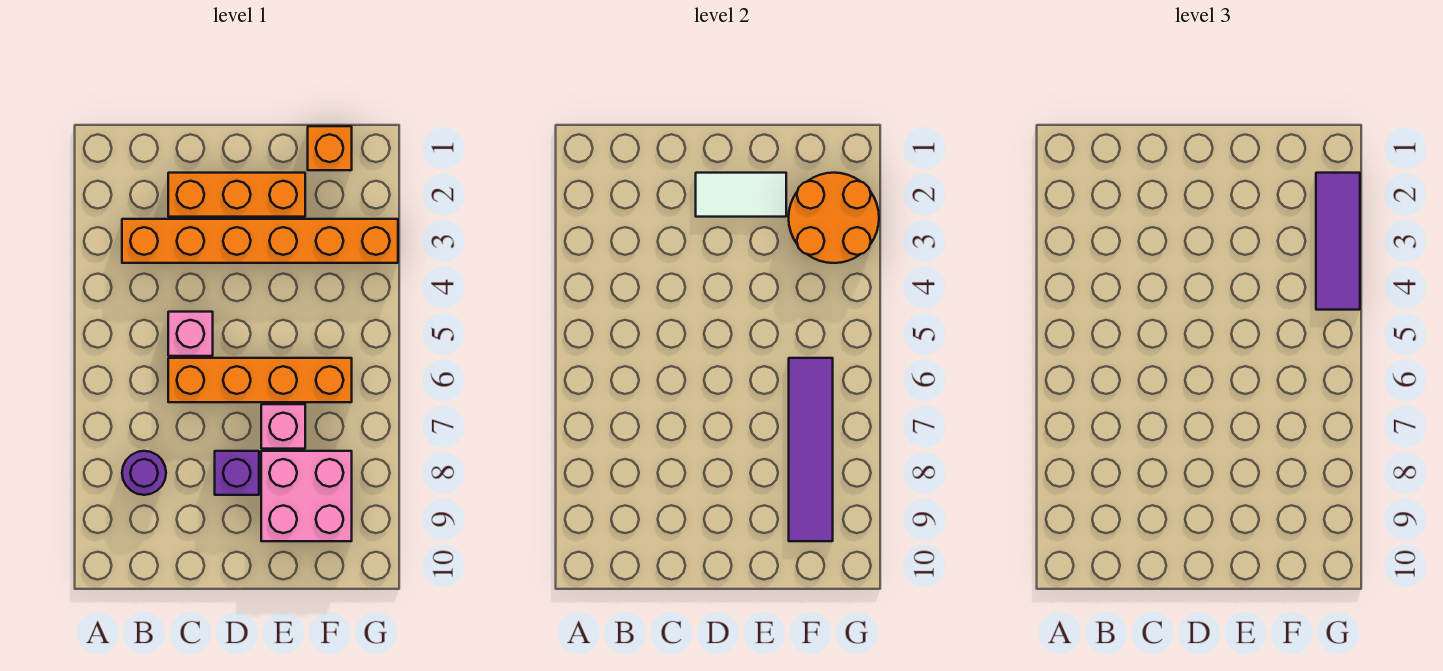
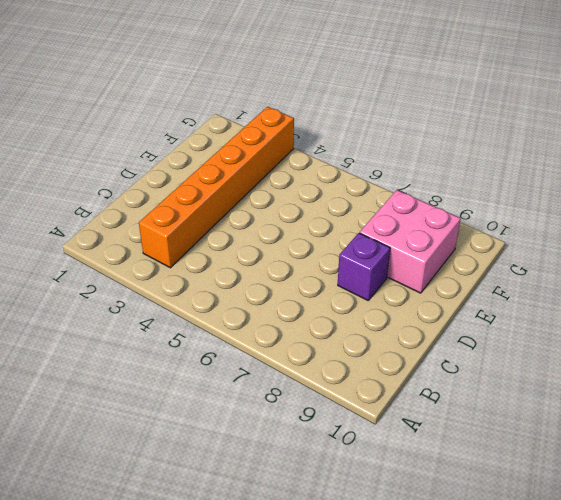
none -> purple 1x1 round brick [122,451,166,495]
none -> orange 1x3 brick [168,173,305,217]
none -> pink 1x1 brick [168,312,213,356]

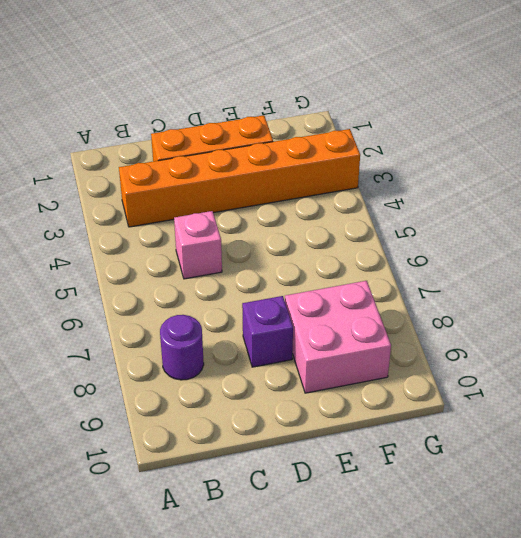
none -> orange 1x4 brick [168,358,352,402]
none -> pink 1x1 brick [261,404,305,449]
none -> orange 1x1 brick [308,126,352,170]

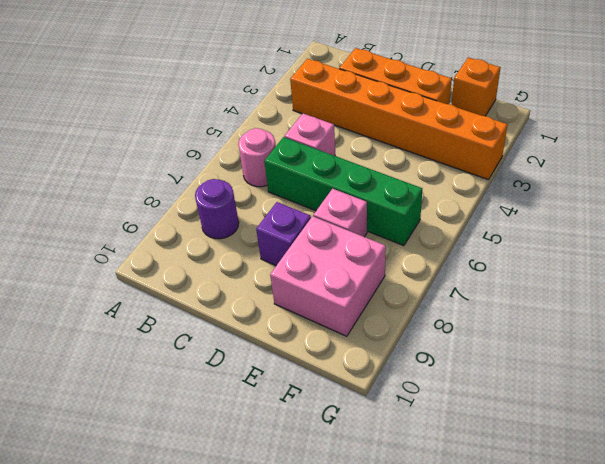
pink 1x1 round brick [238,128,276,187] -> none
green 1x4 brick [264,137,422,246] -> orange 1x4 brick [168,358,352,402]
none -> white 1x2 tile [696,173,786,217]
none -> orange 2x2 round brick [789,173,879,263]
none -> purple 1x4 tile [789,358,833,541]

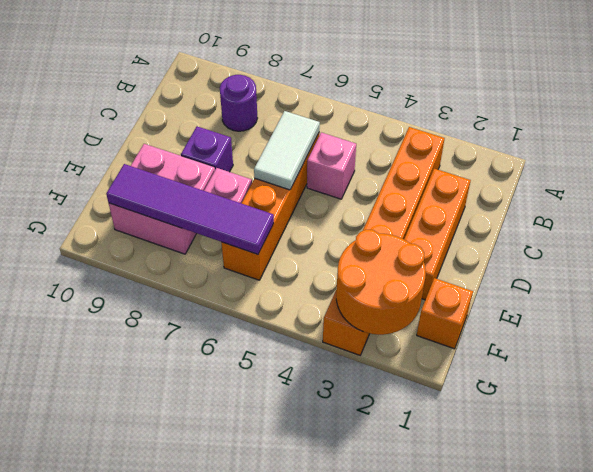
white 1x2 tile [254,111,320,190] -> white 1x2 tile moved to [696,173,786,217]
none -> purple 1x3 tile [1316,173,1360,310]

